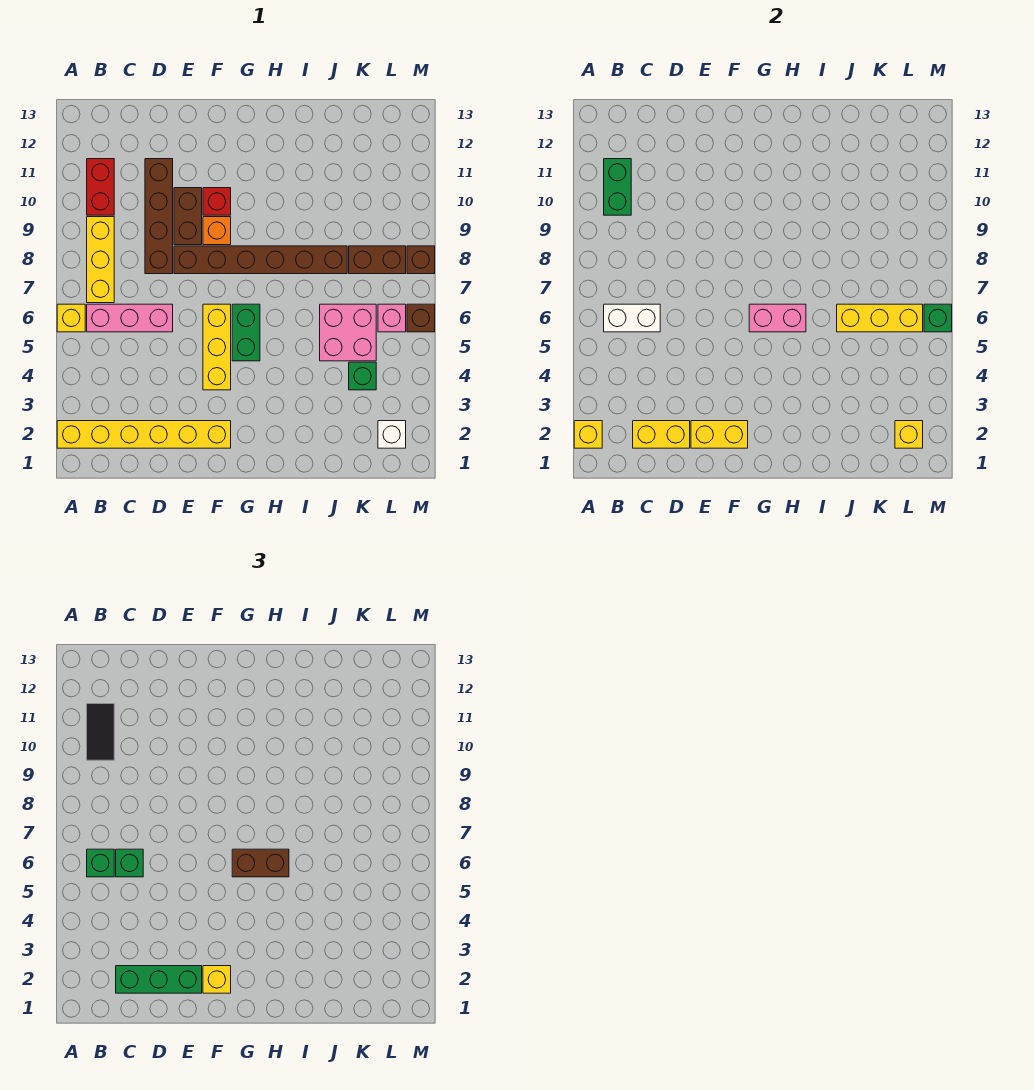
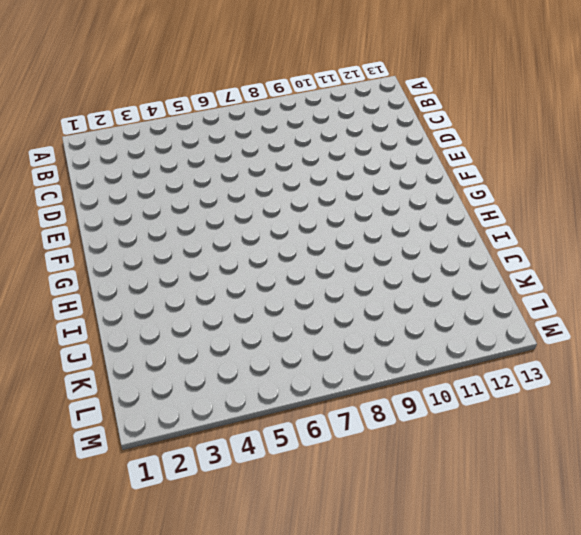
none -> yellow 1x6 brick [57,421,231,448]
none -> yellow 1x1 brick [57,304,85,332]
none -> pink 1x3 brick [87,304,173,332]
none -> yellow 1x3 brick [87,217,114,303]

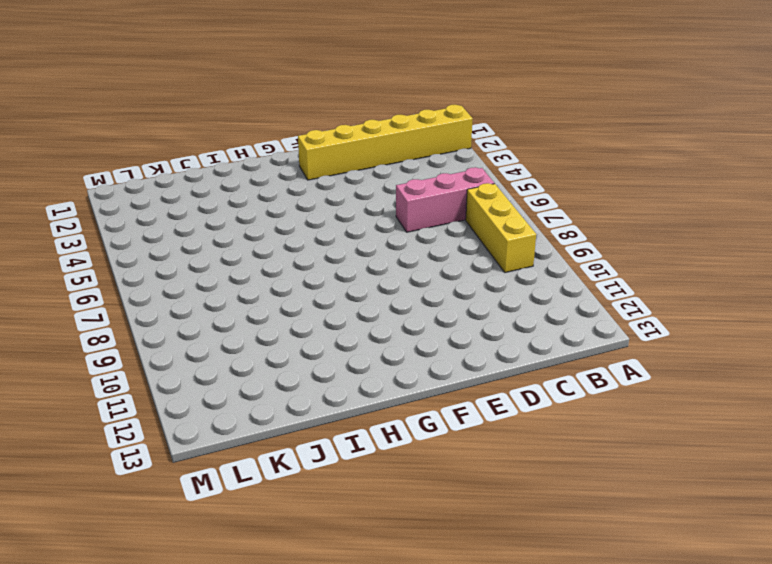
none -> yellow 1x1 brick [57,304,85,332]
none -> red 1x2 brick [87,159,114,215]
none -> brown 1x4 brick [145,159,173,274]
none -> brown 1x6 brick [174,246,347,274]

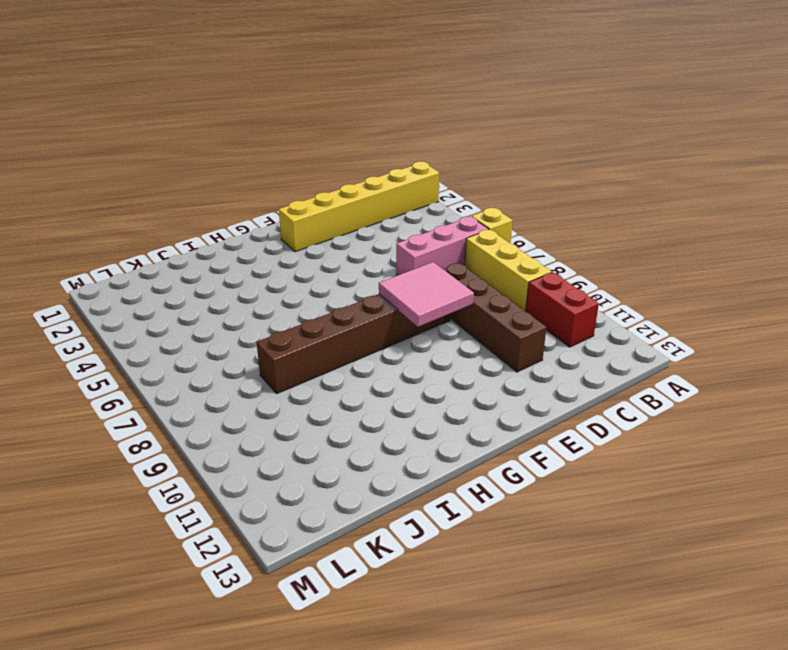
pink 2x2 tile [379,262,474,327] -> none
none -> brown 1x2 brick [174,188,202,245]
none -> yellow 1x3 brick [203,304,231,390]
none -> orange 1x1 brick [203,217,231,245]
none -> red 1x1 brick [203,188,231,215]

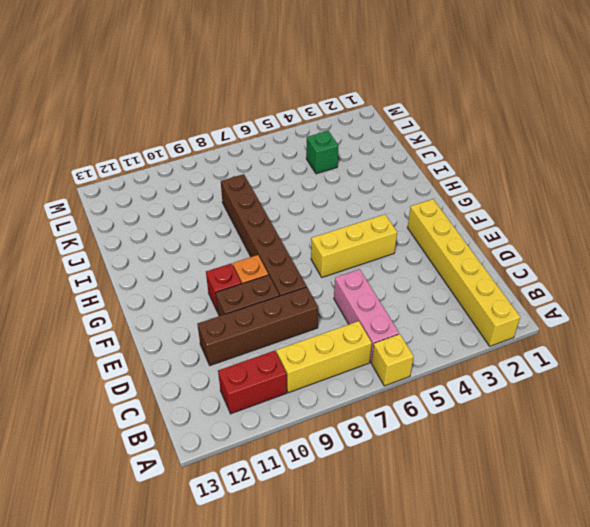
none -> green 1x2 brick [232,304,260,361]
none -> pink 2x2 brick [320,304,376,361]
none -> brown 1x2 brick [349,246,406,274]
none -> white 1x1 brick [378,421,406,448]

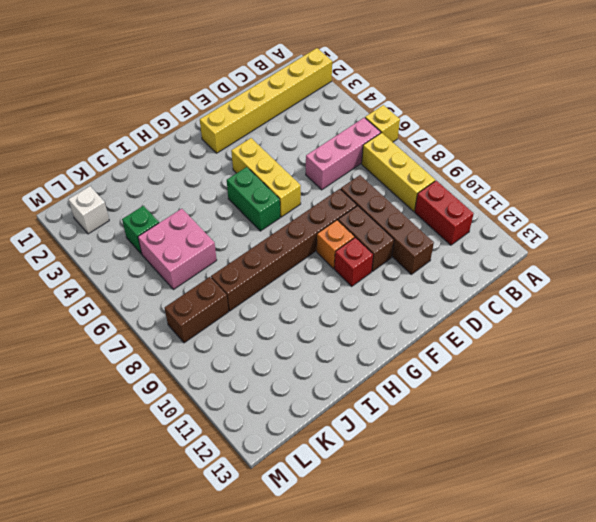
none -> pink 1x1 brick [378,304,406,332]
none -> brown 1x1 brick [407,304,435,332]
none -> brown 1x1 brick [407,246,435,274]
none -> yellow 1x1 brick [574,421,602,448]

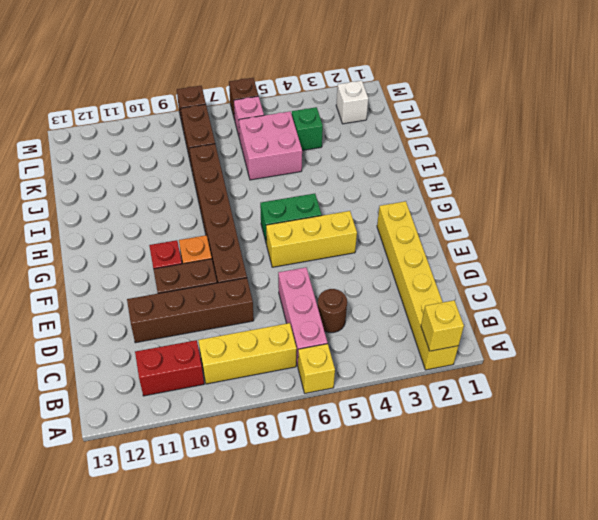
brown 1x1 round brick [318,289,347,333] -> none
none -> white 1x2 brick [604,304,660,332]
none -> green 1x2 brick [604,159,631,215]
none -> yellow 1x2 brick [633,421,690,448]
none -> yellow 1x2 brick [691,421,748,448]

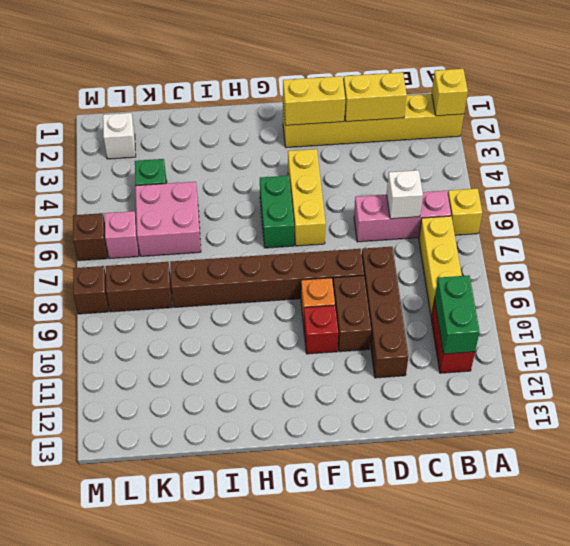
white 1x1 brick [387,170,423,219] -> white 1x2 brick [604,304,660,332]
none -> pink 1x2 brick [749,304,806,332]
none -> yellow 1x3 brick [837,304,923,332]
none -> yellow 1x1 brick [895,421,923,448]
none -> green 1x1 brick [924,304,952,332]

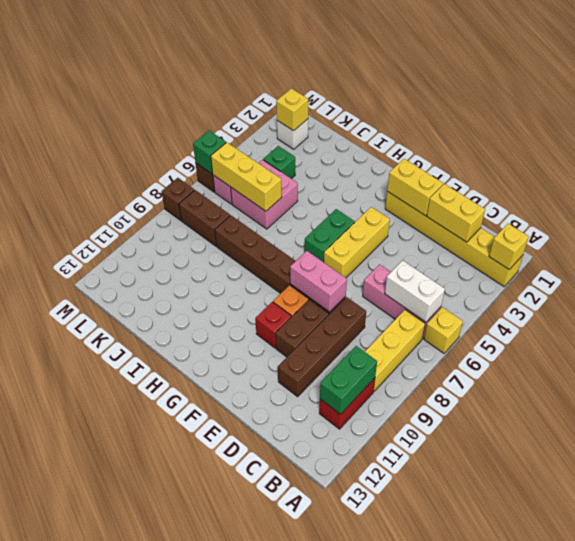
pink 1x2 brick [290,251,347,312] -> pink 1x2 brick moved to [749,304,806,332]
none -> green 1x1 brick [87,849,114,877]
none -> black 1x2 tile [87,704,114,760]
none -> green 1x3 brick [116,966,202,993]
none -> green 1x1 brick [116,849,143,877]

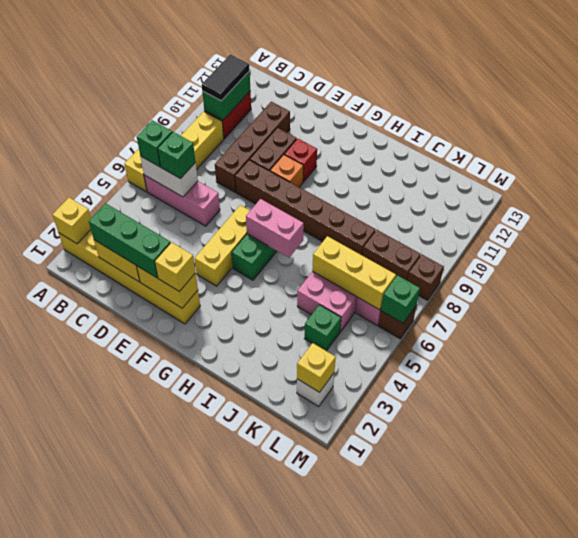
none -> brown 1x2 brick [232,849,289,877]

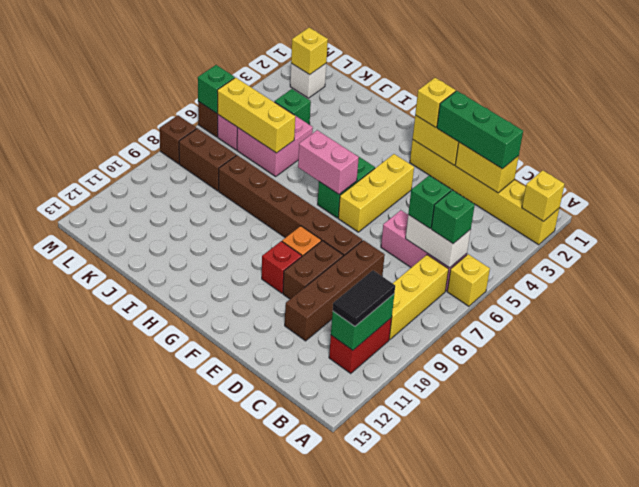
none -> brown 1x2 brick [232,849,289,877]

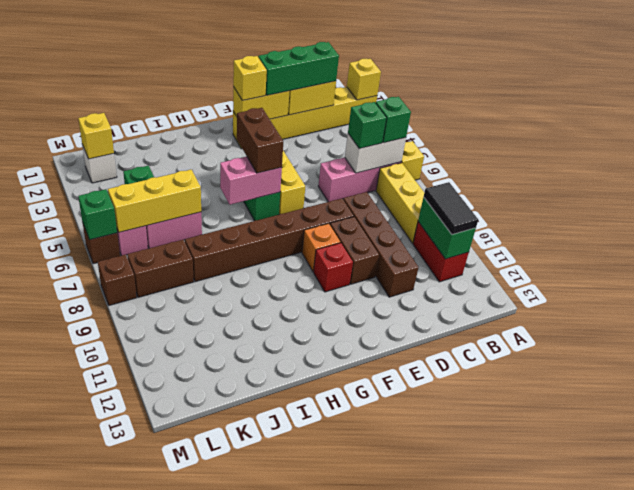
brown 1x2 brick [237,108,283,173] -> brown 1x2 brick turned to [232,849,289,877]

